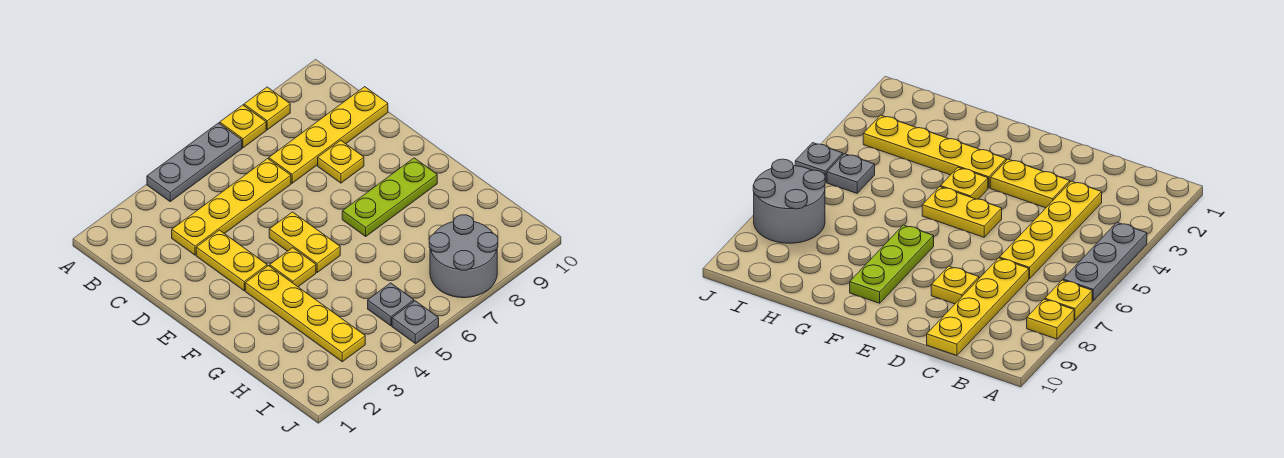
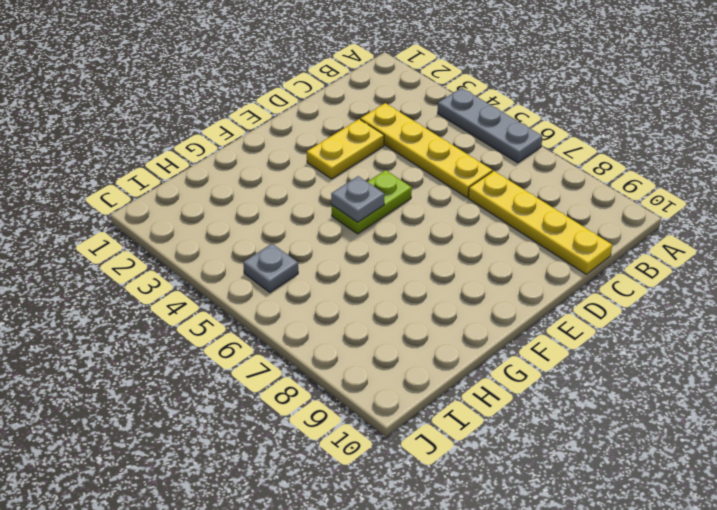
lime 1x2 plate [332,170,412,234] -> yellow 1x2 plate [269,212,340,272]
grey 1x1 plate [331,176,384,222] -> grey 1x1 plate moved to [392,301,439,343]
none -> yellow 1x1 plate [220,105,266,148]
none -> yellow 1x1 plate [244,87,290,130]
none -> yellow 1x1 plate [318,140,364,183]

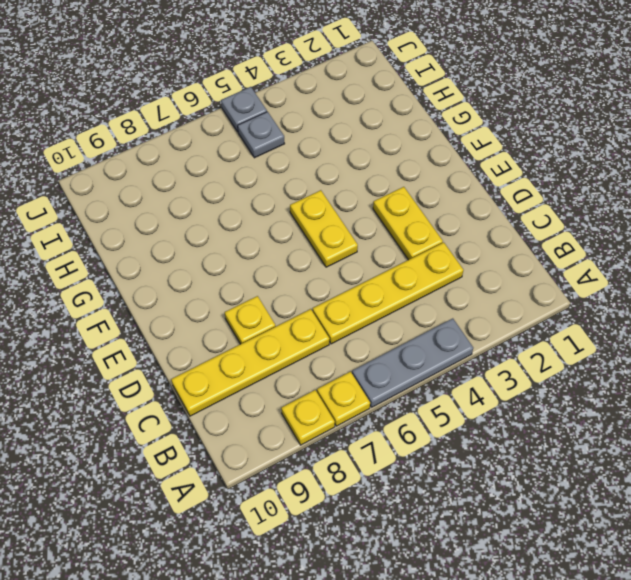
none -> yellow 1x4 plate [245,266,365,362]
none -> yellow 1x1 plate [270,248,316,287]
none -> lime 1x3 plate [342,158,437,236]

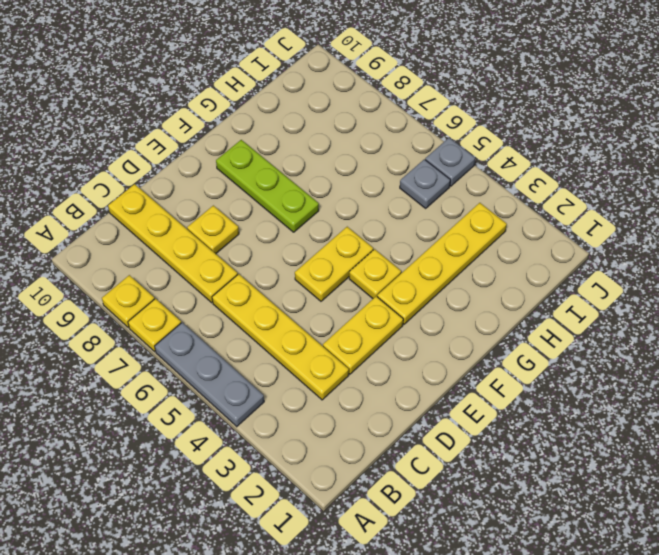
none -> grey 2x2 round brick [429,215,498,298]

